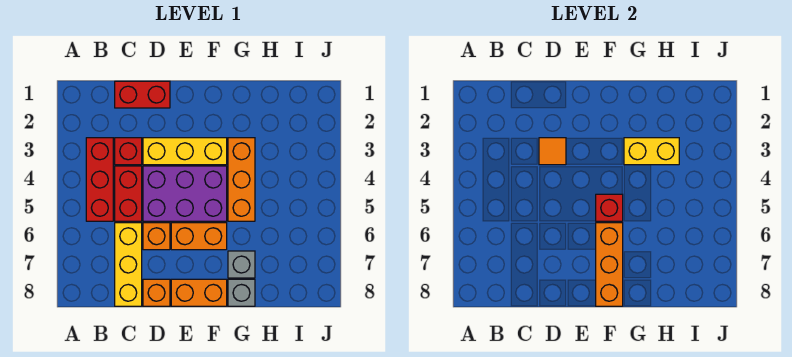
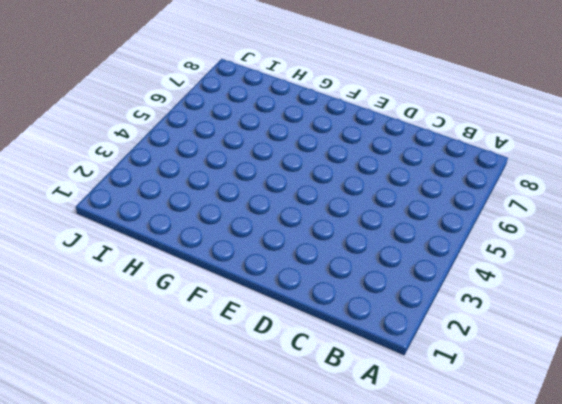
none -> red 1x3 brick [86,138,113,221]
none -> red 1x2 brick [115,81,170,108]
none -> red 1x1 brick [115,138,142,165]

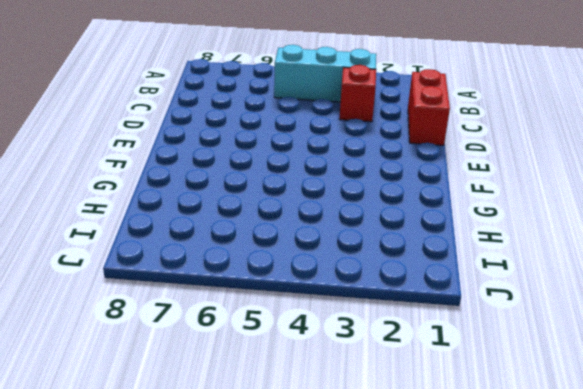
cyan 1x3 brick [274,45,376,102] -> red 1x3 brick [86,138,113,221]
none -> red 1x2 brick [115,166,142,221]
none -> yellow 1x3 brick [115,223,142,306]
none -> yellow 1x3 brick [143,138,227,165]

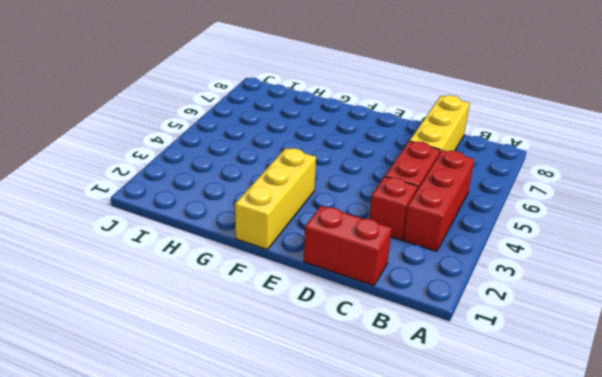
yellow 1x3 brick [235,148,316,250] -> yellow 1x3 brick turned to [143,138,227,165]
none -> purple 2x3 brick [143,166,227,221]
none -> orange 1x1 brick [143,223,170,250]
none -> orange 1x1 brick [143,279,170,306]

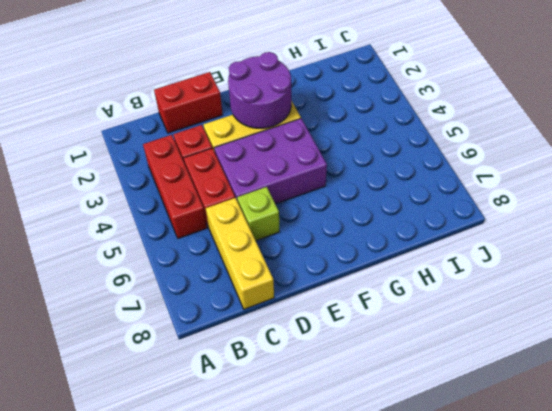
lime 1x1 brick [237,187,280,241] -> orange 1x1 brick [143,223,170,250]
purple 2x2 round brick [228,52,291,128] -> none
none -> orange 1x1 brick [143,279,170,306]
none -> orange 1x2 brick [171,223,227,250]
none -> orange 1x2 brick [171,279,227,306]

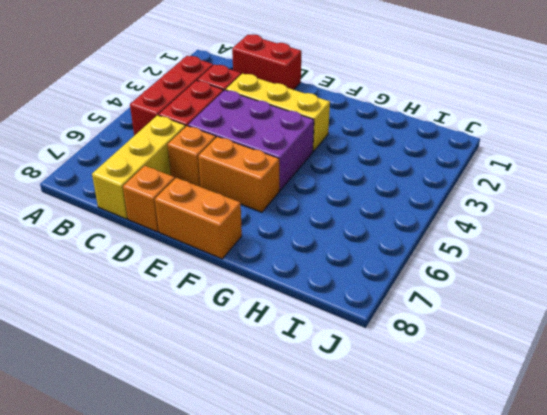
none -> orange 1x3 brick [228,138,255,221]
none -> grey 1x1 brick [228,251,255,278]
none -> grey 1x1 brick [228,279,255,306]

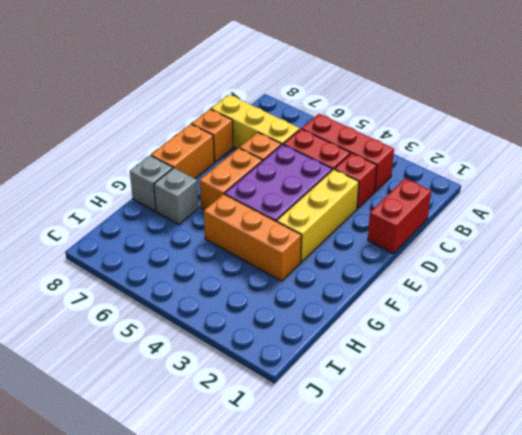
none -> orange 1x1 tile [539,138,566,165]
none -> red 1x1 brick [596,194,623,221]
none -> orange 1x3 brick [596,223,623,306]

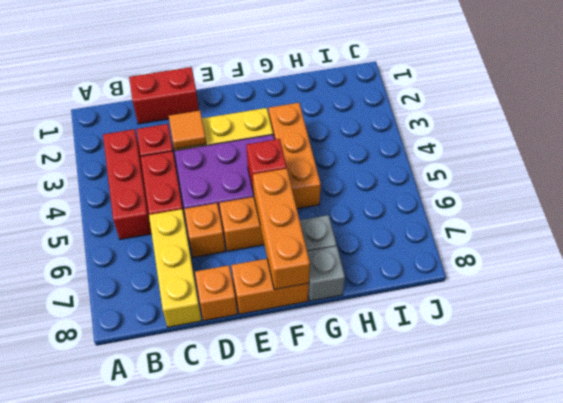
none -> yellow 1x2 brick [624,138,679,165]

